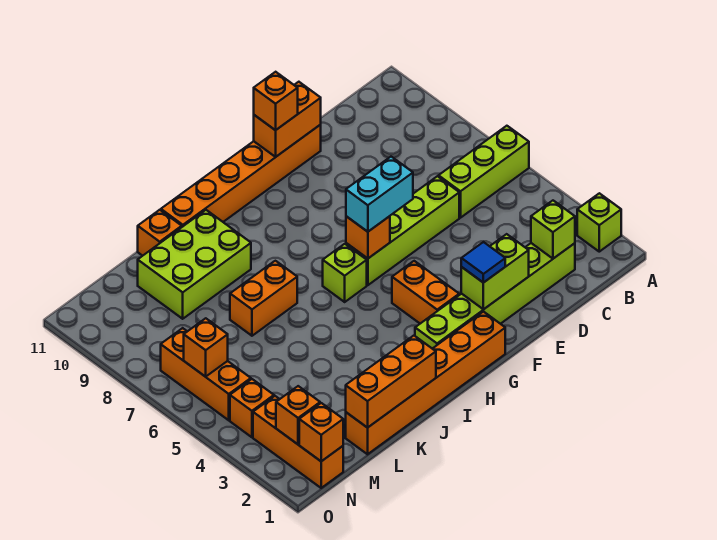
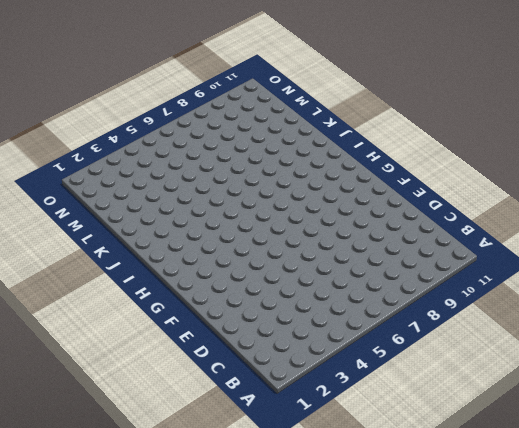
none -> lime 1x1 brick [577,193,621,252]
none -> lime 1x3 brick [439,126,529,218]
none -> lime 1x6 brick [415,243,575,349]

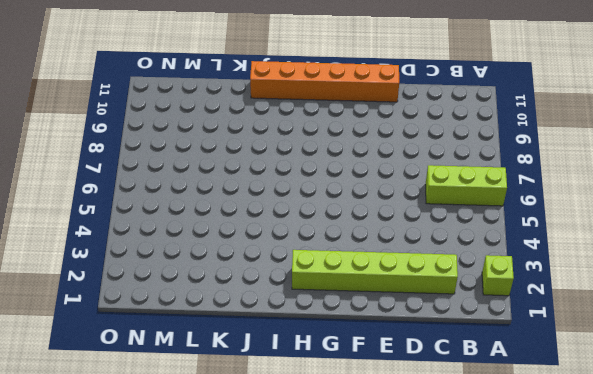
none -> lime 1x4 brick [346,176,459,285]
none -> orange 1x6 brick [346,312,505,454]
none -> orange 1x2 brick [392,261,459,324]

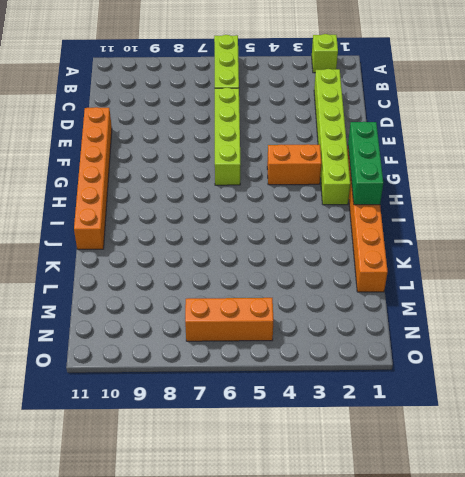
green 1x3 brick [348,122,383,205] -> none
none -> lime 1x1 brick [323,244,367,302]
none -> orange 1x2 brick [230,261,297,336]
none -> lime 2x3 brick [138,210,251,319]

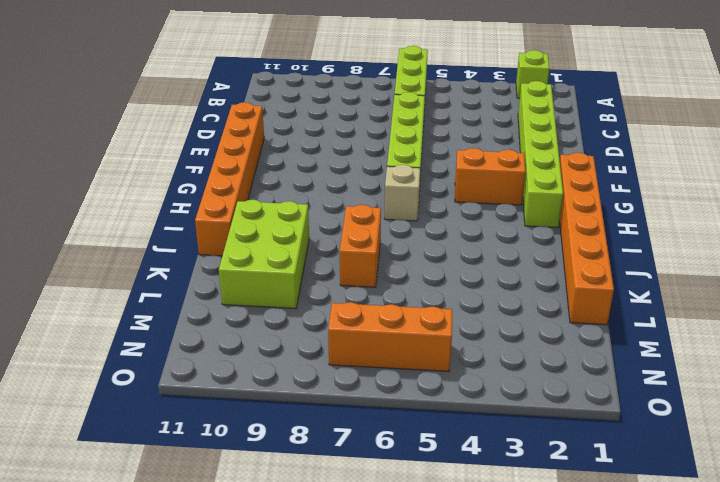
tan 1x1 brick [384,165,420,221] -> lime 1x1 brick [323,244,367,302]
none -> orange 1x1 brick [138,210,182,256]
none -> orange 1x3 brick [253,396,343,488]
none -> orange 1x1 brick [230,379,274,437]

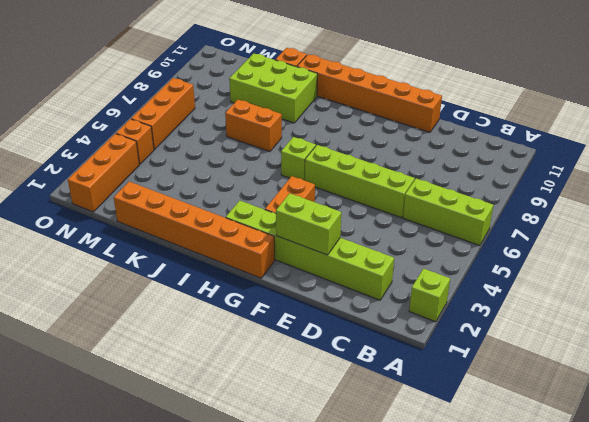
none -> lime 1x1 brick [531,201,575,259]
none -> orange 1x2 brick [254,82,321,157]
none -> orange 1x1 brick [346,216,390,258]

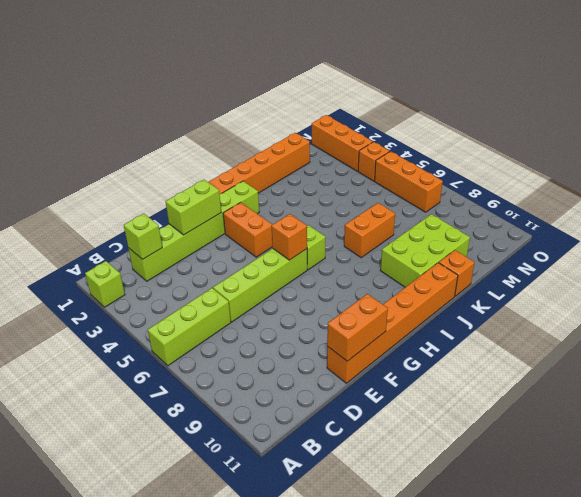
none -> orange 1x3 brick [346,336,436,428]
none -> orange 1x1 brick [299,403,343,461]
none -> orange 1x1 brick [276,386,320,444]

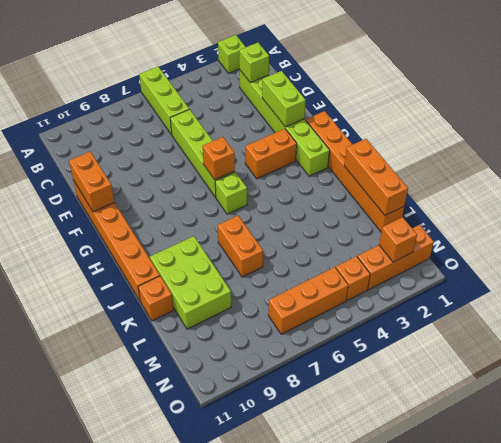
none -> orange 1x1 brick [299,403,343,461]
none -> orange 1x1 brick [184,318,228,377]
none -> blue 1x1 tile [461,242,505,283]

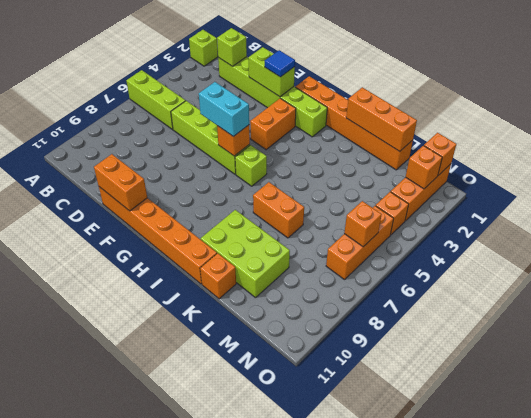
none -> orange 1x1 brick [254,72,298,130]

